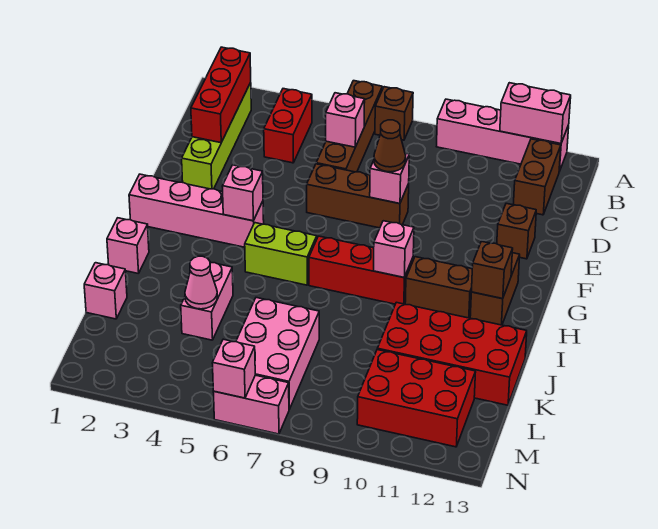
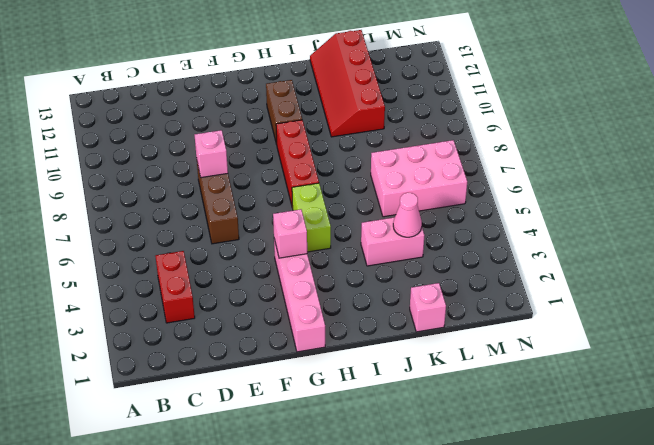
red 1x2 brick [156,251,195,323] -> red 1x2 brick turned to [264,89,312,163]
red 2x4 slope [310,30,385,137] -> red 2x4 brick [377,302,527,405]
none -> brown 1x4 brick [316,81,382,172]
none -> brown 1x1 brick [375,87,413,140]
none -> pink 1x4 brick [436,99,569,171]
none -> lime 1x4 brick [182,83,251,189]

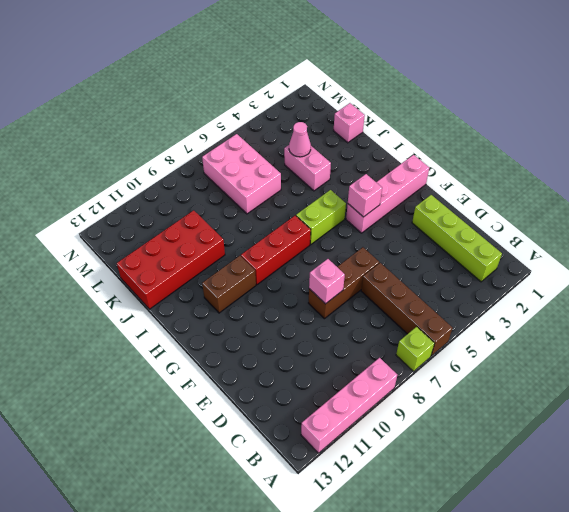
lime 1x1 brick [396,327,435,371] -> brown 1x1 brick [375,87,413,140]
none -> red 1x2 brick [264,89,312,163]
none -> brown 1x2 brick [513,139,561,215]
none -> brown 1x1 brick [497,203,536,259]
none -> brown 1x2 brick [470,253,520,325]

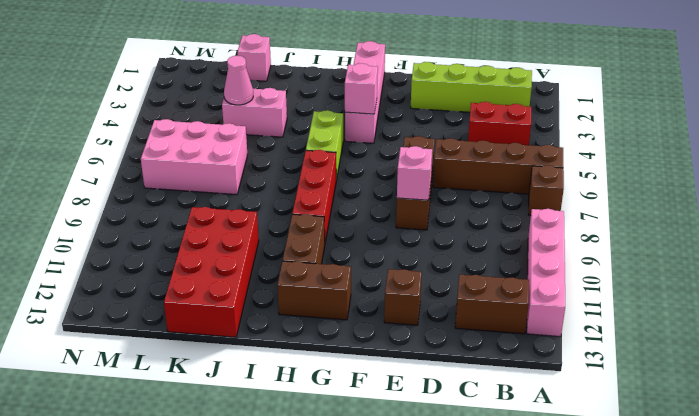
none -> pink 1x1 brick [107,218,149,274]
none -> red 2x3 brick [357,350,476,447]
none -> pink 1x2 brick [213,375,289,434]
none -> pink 1x2 brick [500,83,571,144]

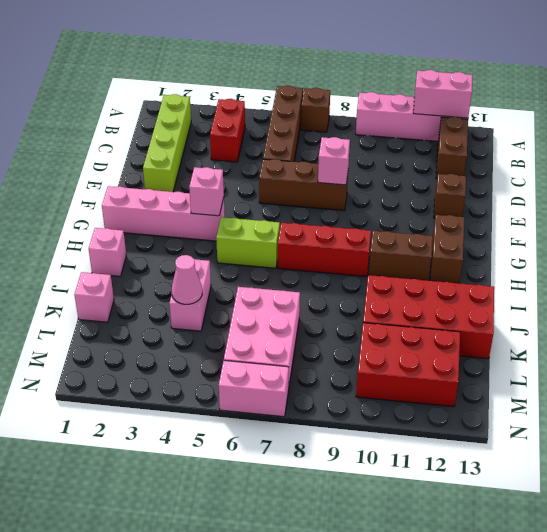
none -> red 1x3 brick [191,47,251,143]
none -> pink 1x1 brick [326,93,365,147]
none -> pink 1x1 brick [374,221,414,277]
none -> brown 1x1 brick [471,241,513,299]

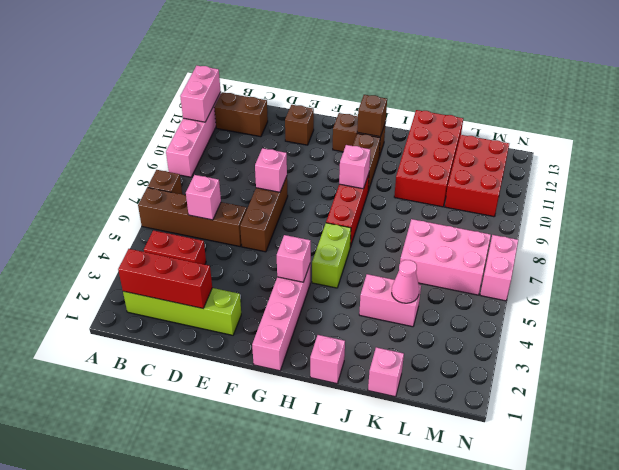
none -> pink 1x1 brick [212,339,255,398]
none -> brown 1x1 cone [374,120,406,172]

